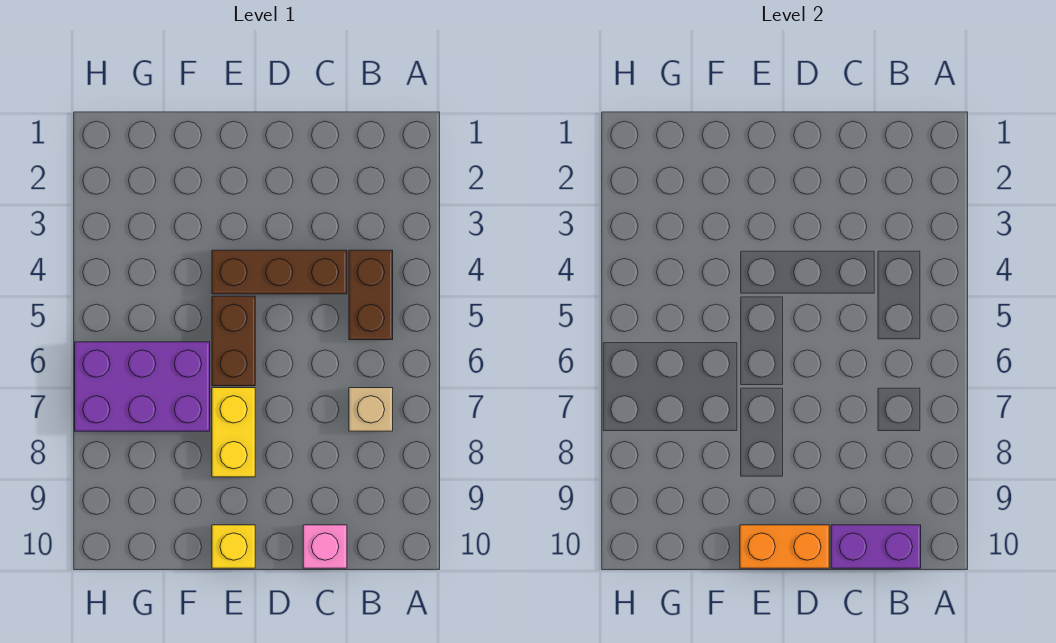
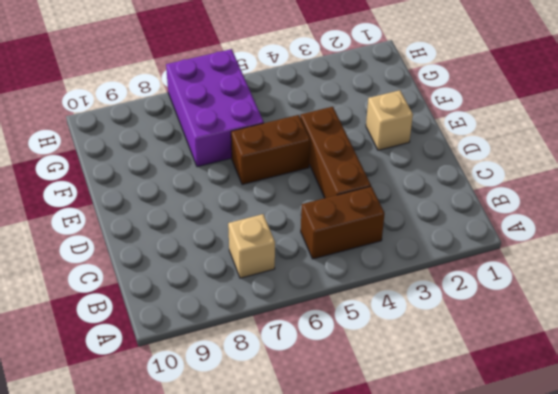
tan 1x1 brick [366,90,413,150] -> none
none -> pink 1x1 brick [303,525,347,568]
none -> yellow 1x2 brick [212,388,255,477]

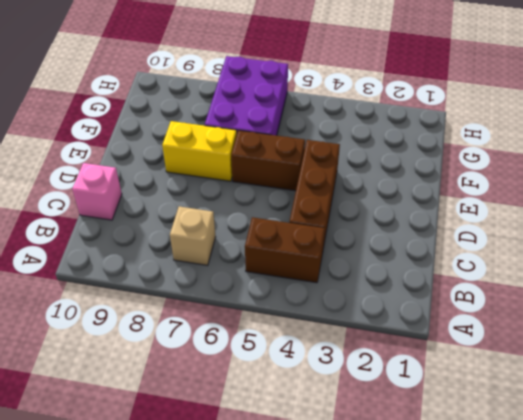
none -> yellow 1x1 brick [212,525,255,568]
none -> purple 1x2 brick [831,525,921,568]

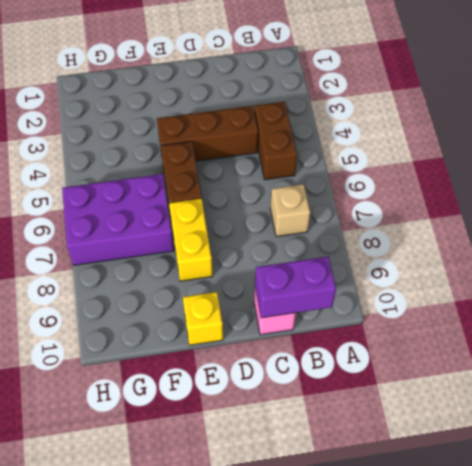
none -> orange 1x2 brick [740,525,829,568]

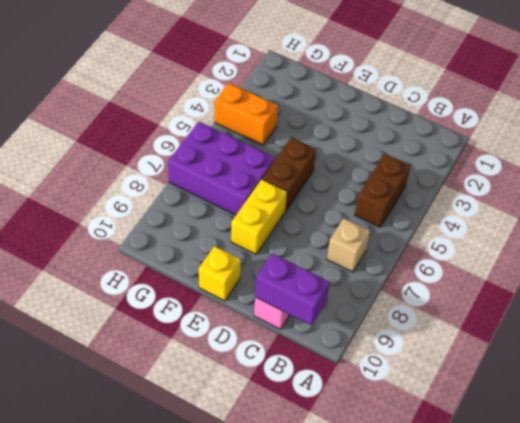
orange 1x2 brick [215,83,278,145] -> orange 1x2 brick moved to [740,525,829,568]
none -> brown 1x3 brick [212,250,347,294]

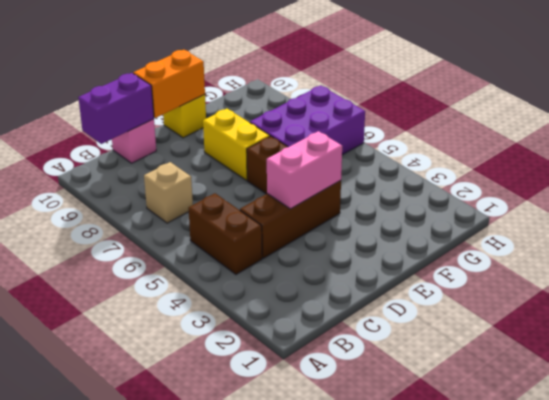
pink 1x2 brick [267,131,342,209] -> none

